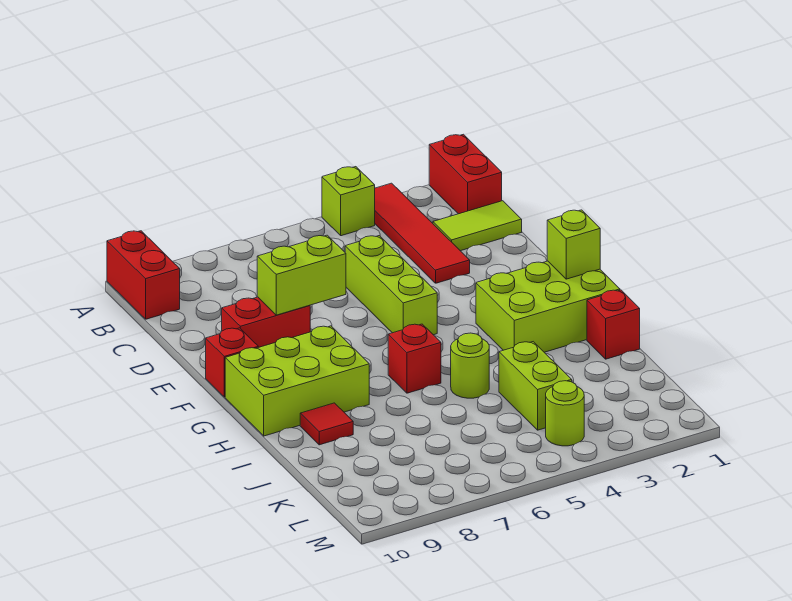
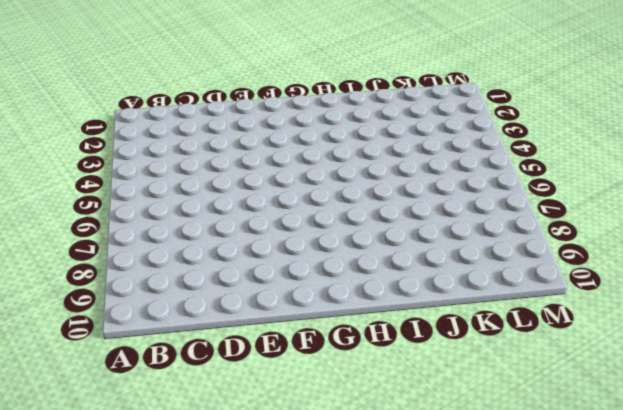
none -> red 1x2 brick [429,134,502,214]
none -> red 1x4 tile [375,183,470,283]
none -> lime 1x1 brick [322,167,375,236]

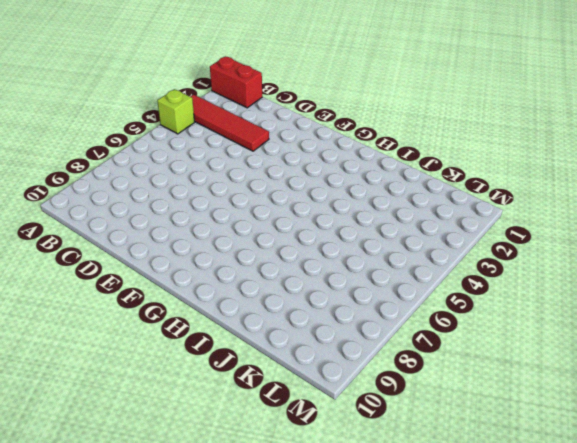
none -> red 1x2 brick [107,231,180,319]
none -> lime 1x2 tile [433,201,522,251]
none -> lime 1x3 brick [345,236,437,335]

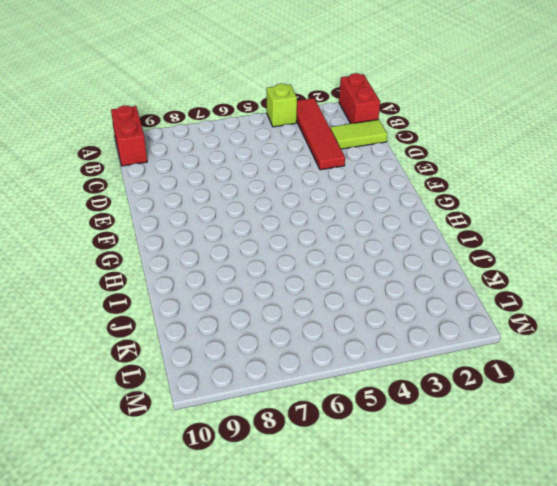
none -> lime 1x3 brick [345,236,437,335]
none -> red 1x2 brick [222,297,310,347]
none -> red 1x1 brick [206,328,258,397]

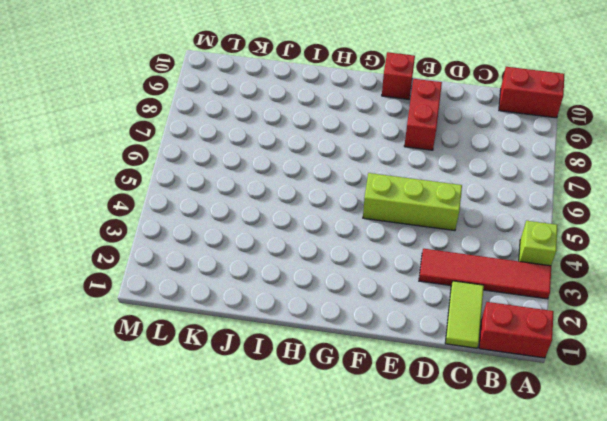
none -> lime 2x3 brick [476,261,620,352]
none -> lime 2x3 brick [225,326,369,436]
none -> red 1x1 brick [388,324,441,393]

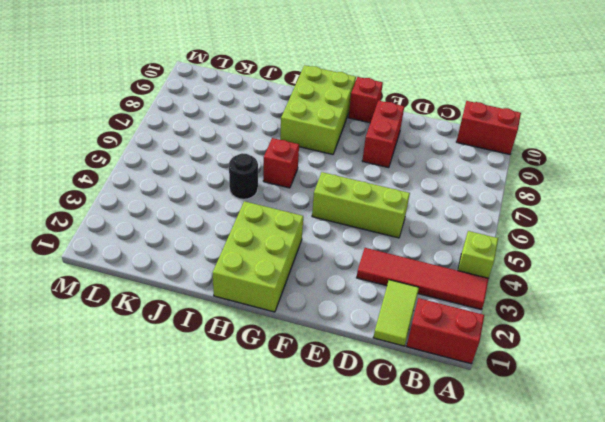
black 1x1 round brick [229,153,258,199] -> lime 1x1 round brick [451,333,489,398]
none -> red 1x1 brick [587,290,640,359]
none -> red 1x1 tile [300,403,353,445]
none -> lime 1x2 brick [499,342,572,430]

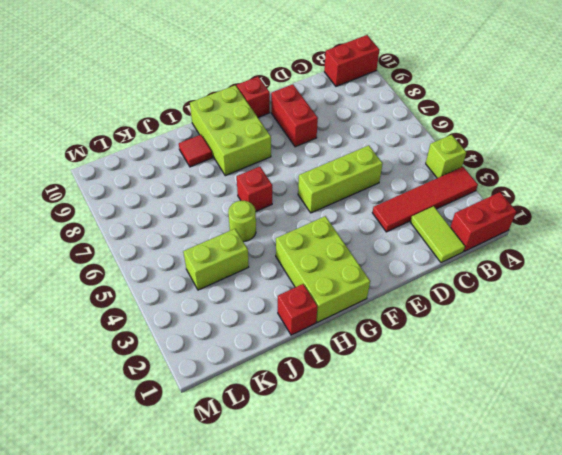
none -> lime 1x1 round brick [546,381,584,446]
none -> lime 1x2 brick [257,235,346,315]
none -> lime 1x1 brick [547,210,600,279]

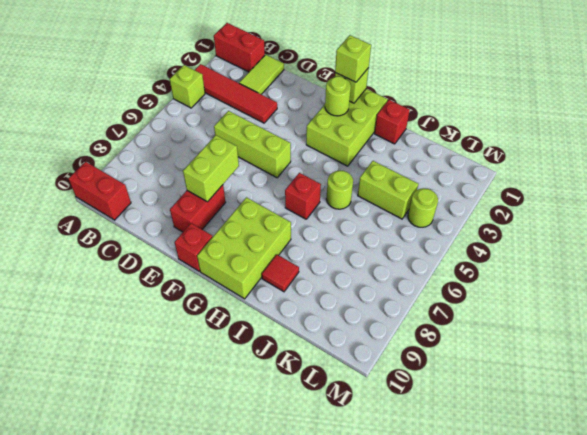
lime 1x1 brick [335,35,371,82] -> none
lime 1x1 round brick [325,76,351,116] -> none

